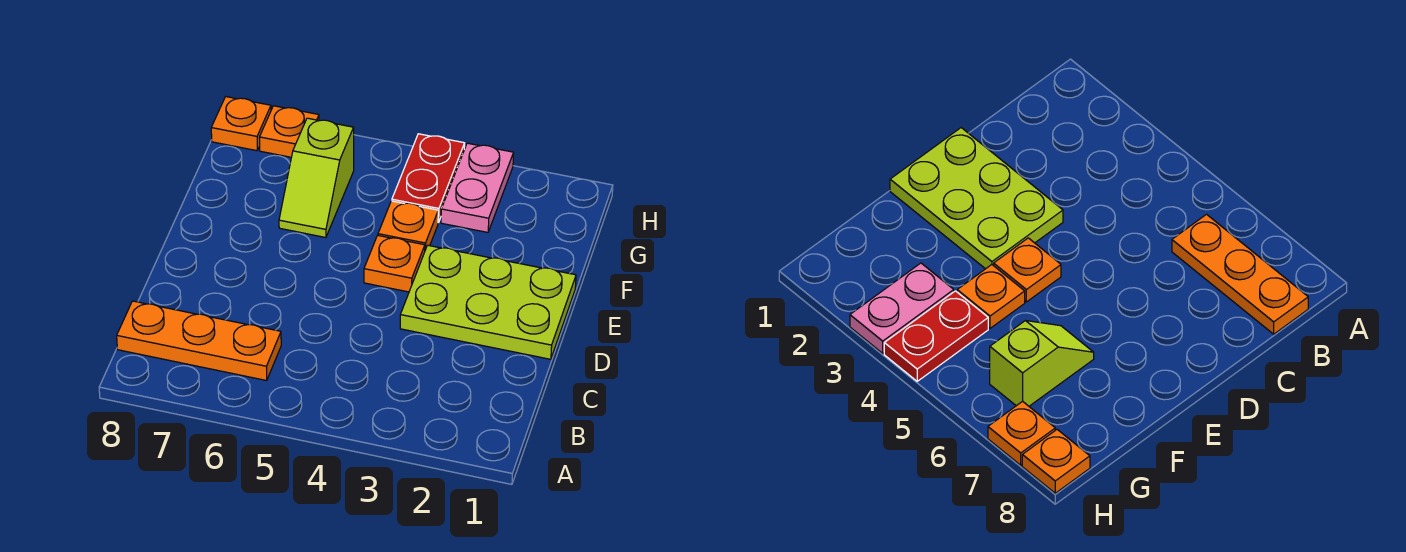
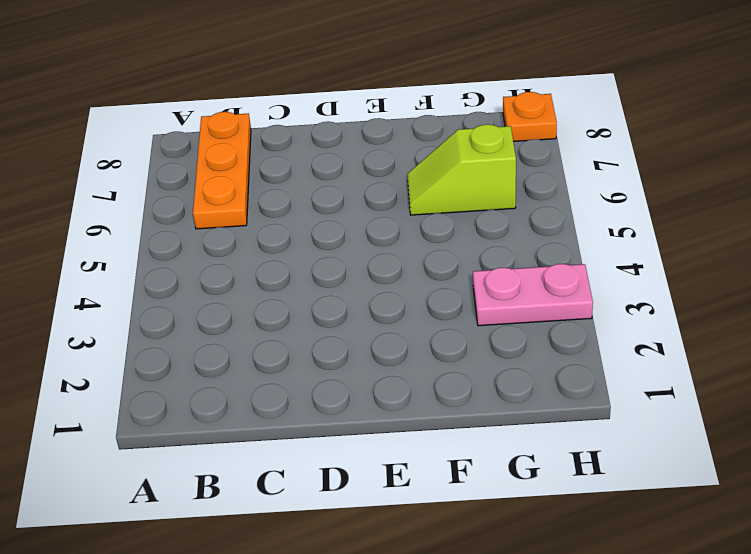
none -> lime 2x3 plate [400,245,576,359]
none -> orange 1x1 plate [364,235,425,292]

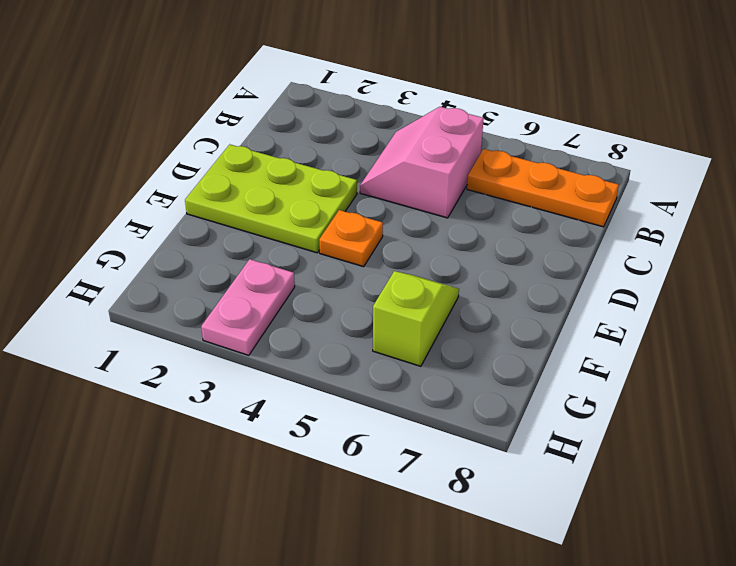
pink 2x2 slope [360,107,484,218] -> none
none -> orange 1x1 plate [378,201,438,250]
none -> red 1x2 plate [392,134,465,223]

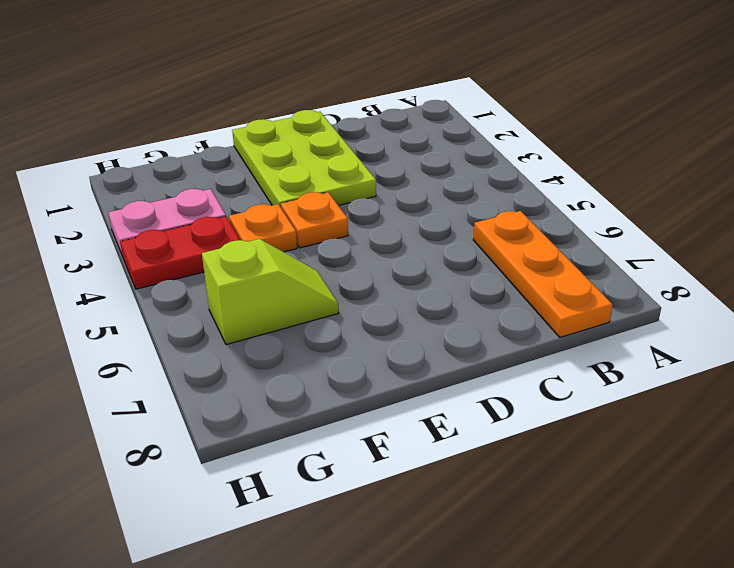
none -> orange 1x1 plate [259,106,319,157]
none -> orange 1x1 plate [211,97,271,151]

